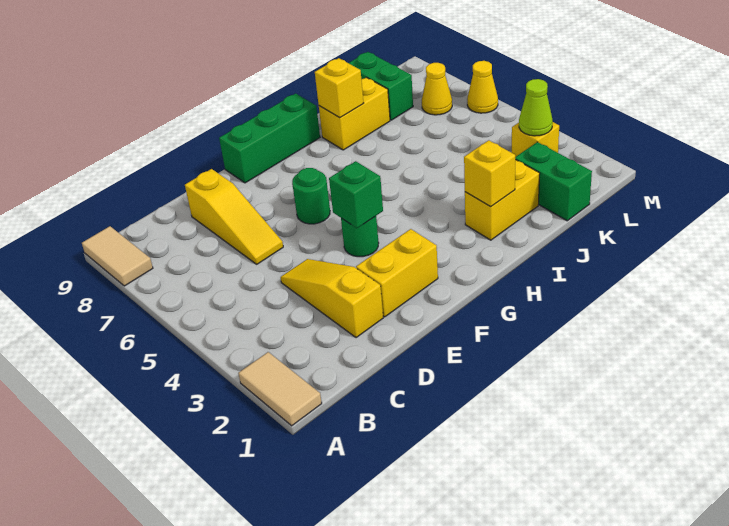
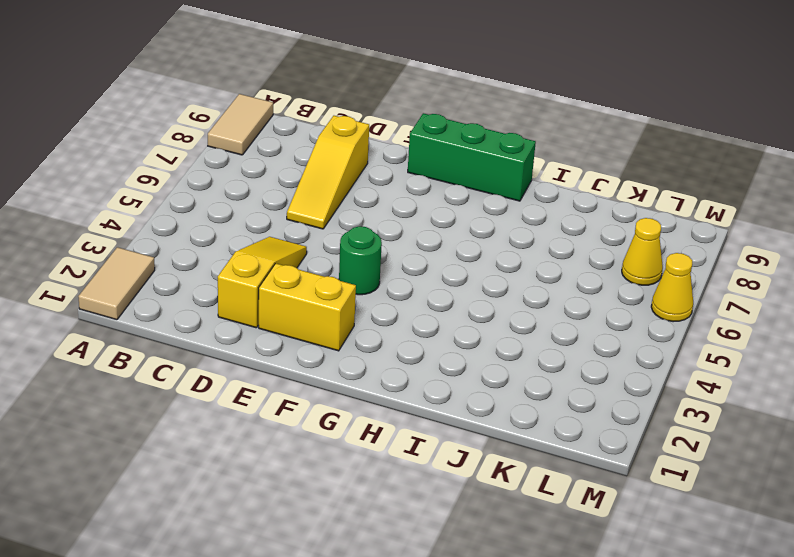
none -> green 1x1 round brick [292,168,330,224]
none -> yellow 1x2 brick [465,160,540,240]
none -> yellow 1x2 brick [319,77,390,150]

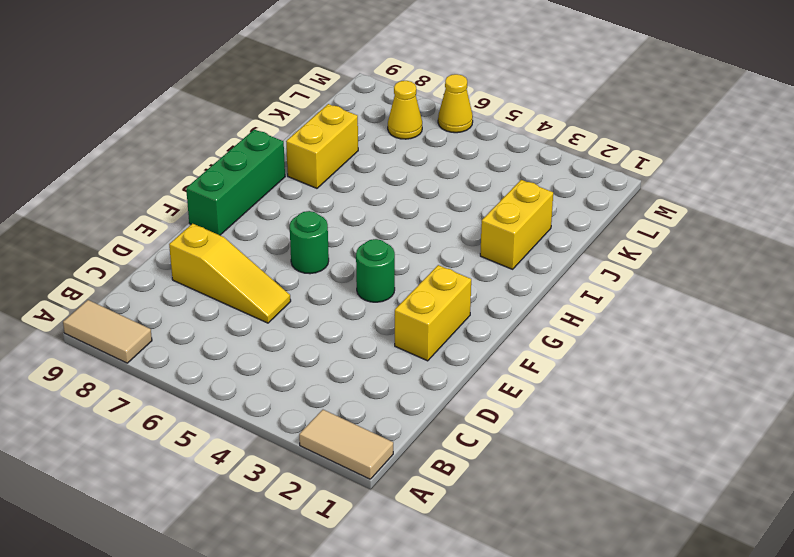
none -> yellow 1x3 slope [281,259,383,338]
none -> green 1x2 brick [515,142,592,221]
none -> green 1x2 brick [349,52,413,120]

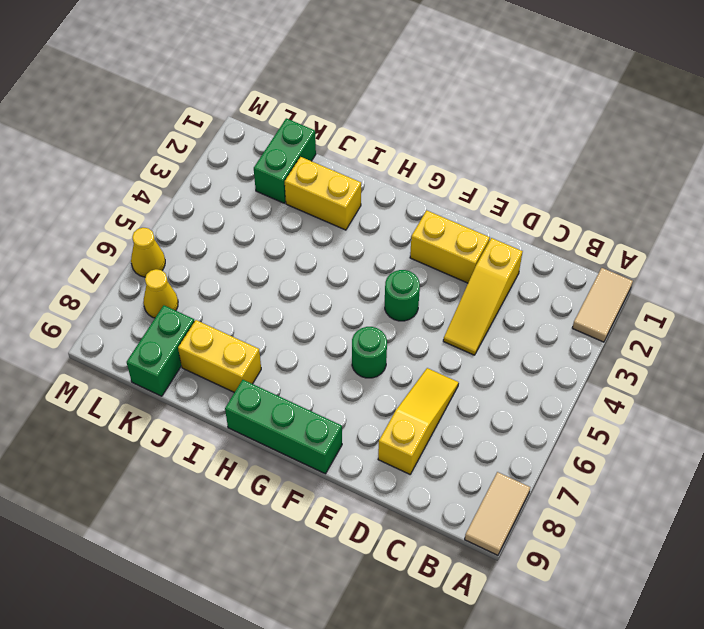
none -> yellow 1x1 brick [512,122,559,157]
none -> green 1x1 brick [329,161,383,228]
none -> yellow 1x1 brick [464,140,515,207]

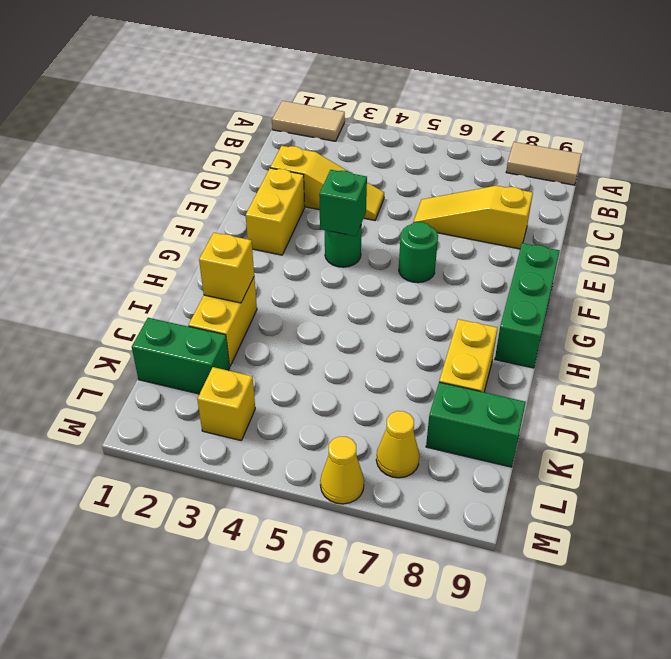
none -> yellow 1x1 brick [315,58,364,118]
none -> lime 1x1 cone [519,79,553,136]

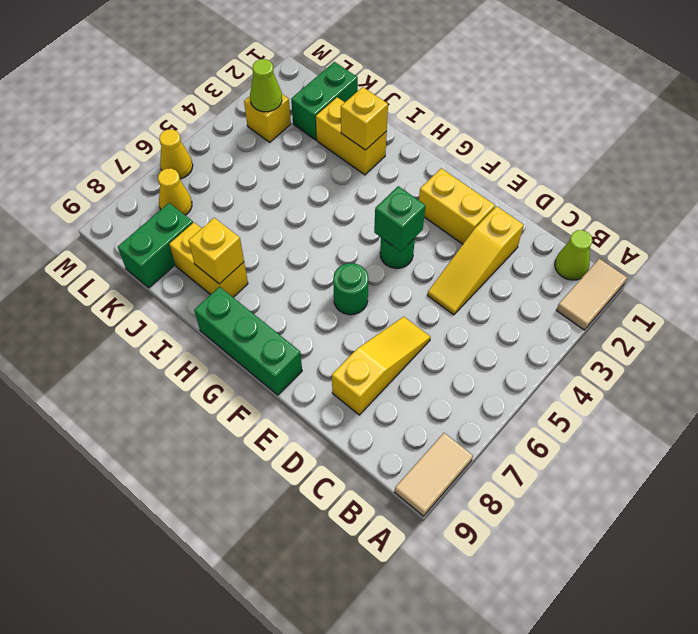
lime 1x1 cone [555,230,593,280] -> none

